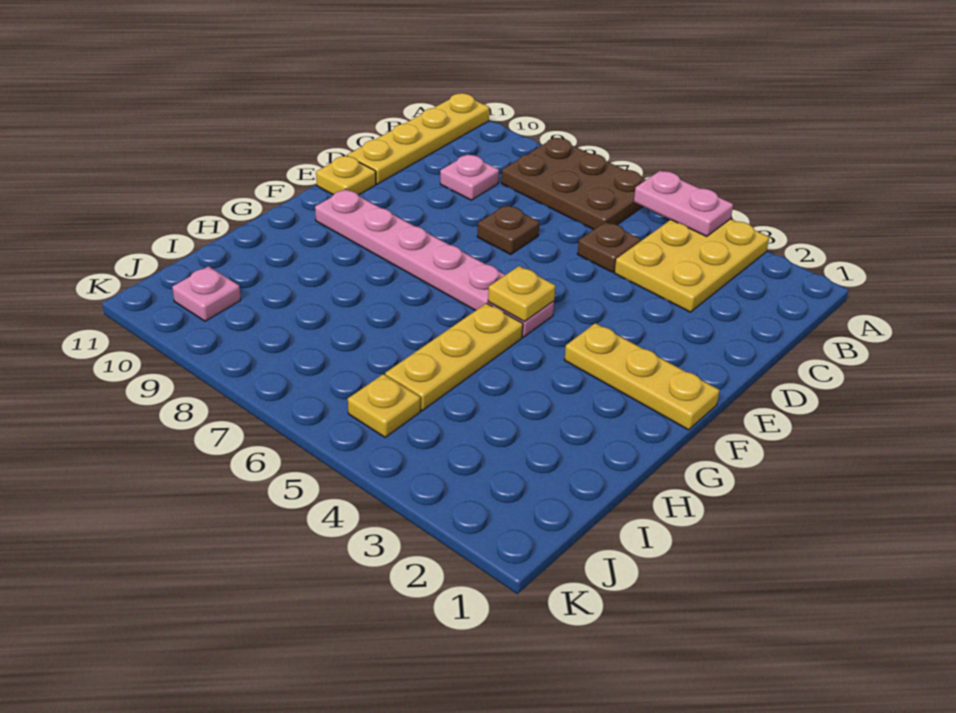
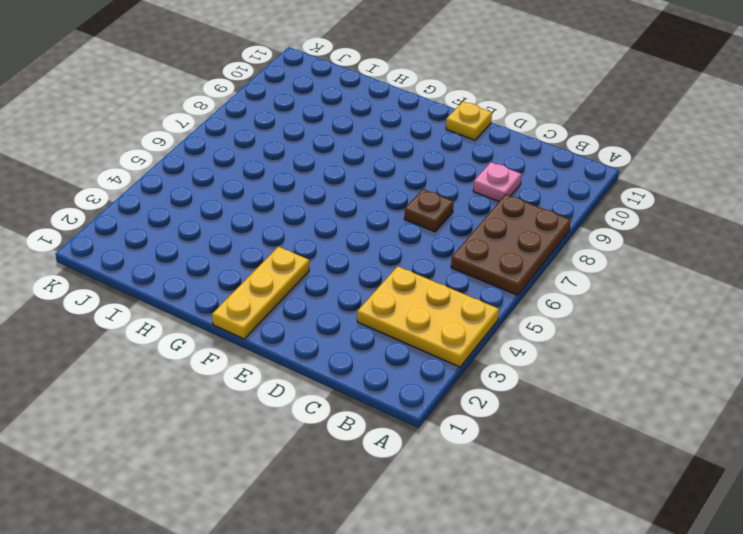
none -> yellow 1x4 plate [347,93,489,184]
none -> brown 1x1 plate [578,222,641,272]
none -> pink 1x6 plate [315,189,554,337]

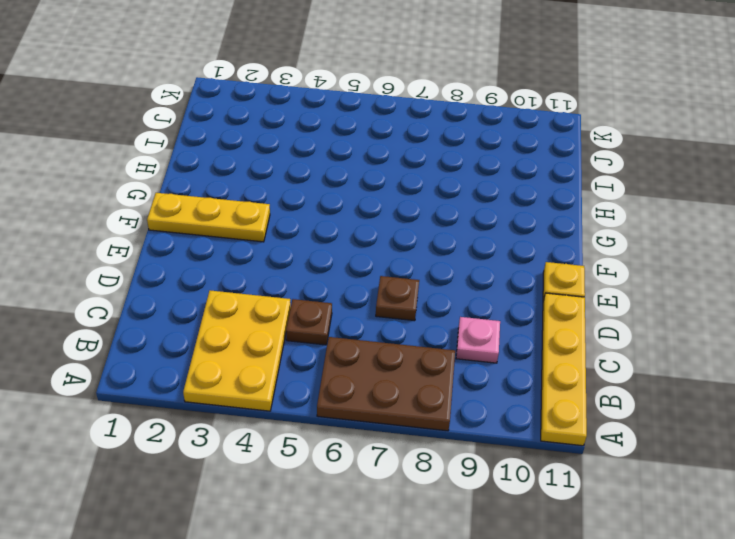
none -> pink 1x6 plate [315,189,554,337]
none -> yellow 1x3 plate [385,303,523,411]
none -> yellow 1x1 plate [348,374,420,437]

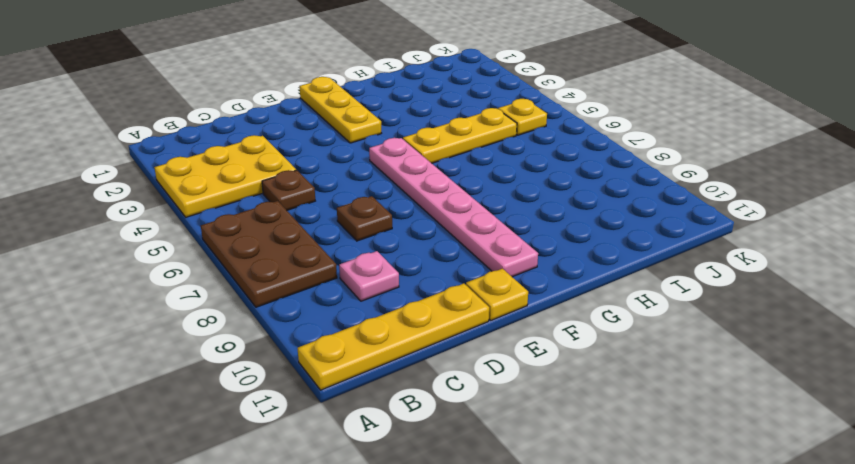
none -> pink 1x1 plate [172,266,241,321]
none -> pink 1x2 plate [634,171,733,236]
none -> yellow 1x1 plate [488,266,555,322]

